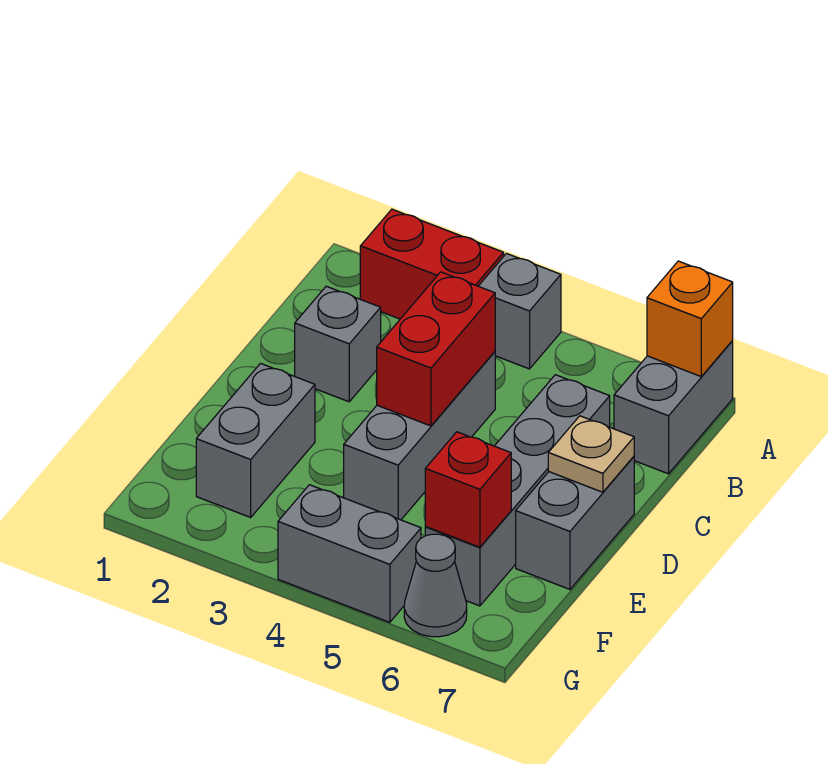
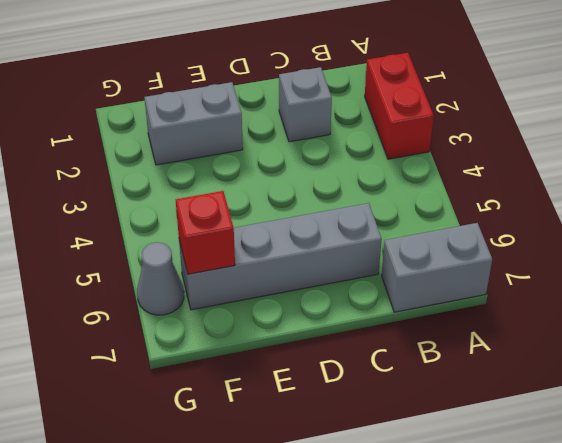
none -> grey 1x1 brick [479,253,561,369]
none -> grey 1x3 brick [344,352,495,520]
none -> grey 1x2 brick [516,457,634,589]

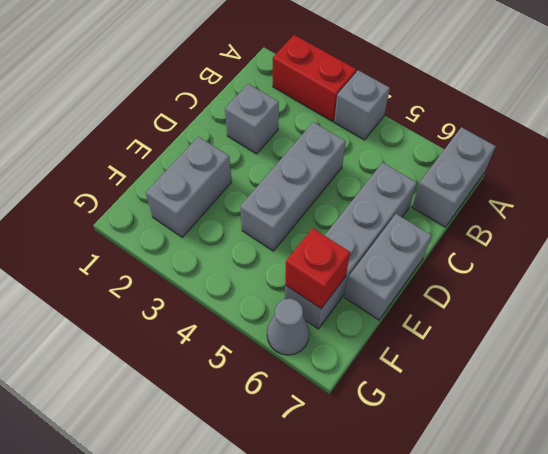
none -> grey 1x2 brick [278,485,421,622]
none -> orange 1x1 brick [647,261,733,376]
none -> red 1x2 brick [377,272,495,426]

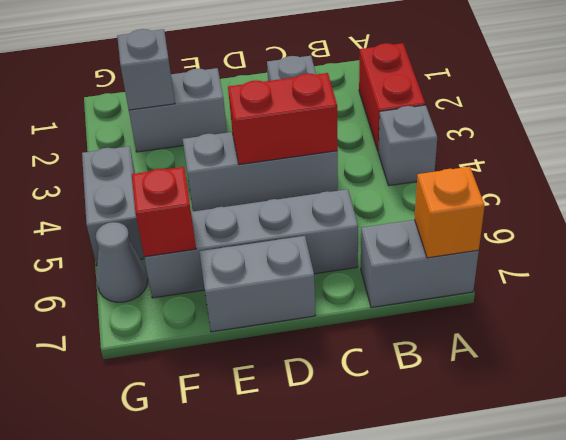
grey 1x1 brick [117,29,175,110] -> none
none -> tan 1x1 plate [548,416,634,492]

